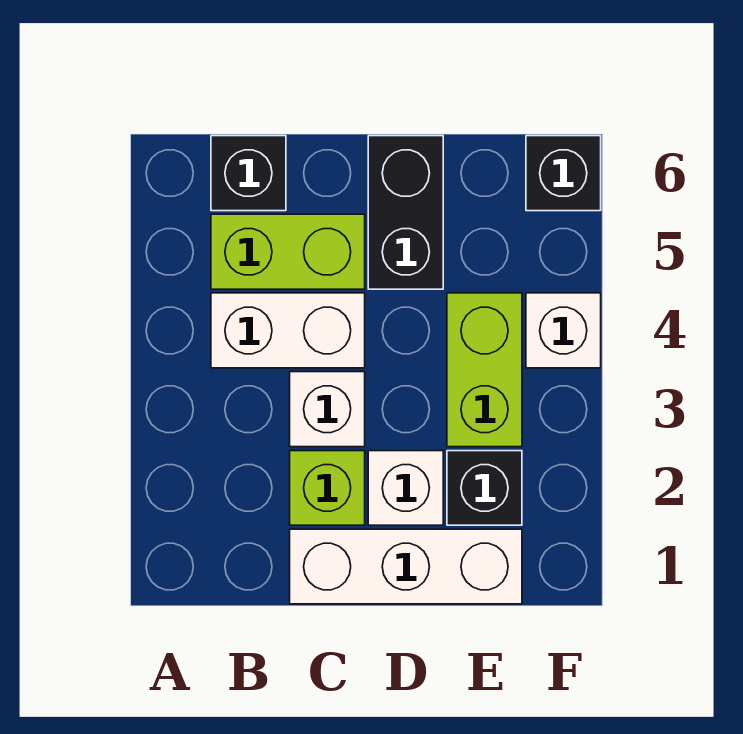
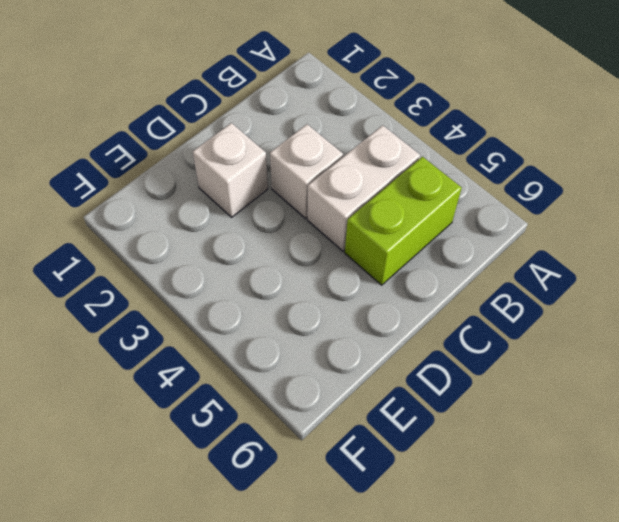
none -> black 1x1 brick [211,136,286,211]
none -> white 1x3 brick [290,529,522,604]
none -> lime 1x1 brick [290,451,365,525]

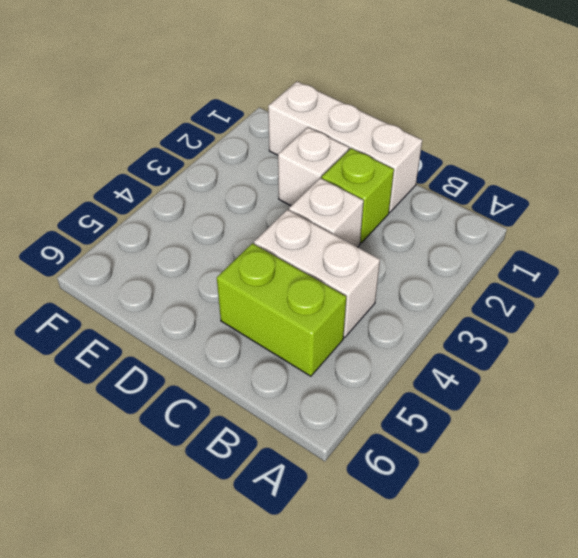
none -> black 1x1 brick [211,136,286,211]
none -> black 1x2 brick [368,136,443,289]
none -> black 1x1 brick [447,451,522,525]

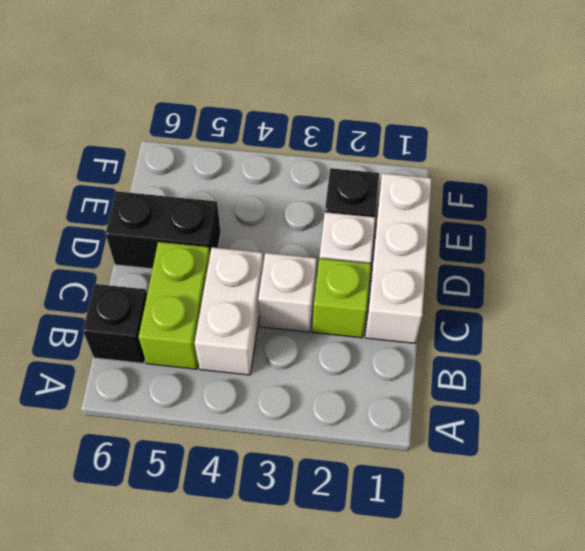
none -> lime 1x2 brick [447,293,522,447]
none -> white 1x1 brick [526,293,601,368]
none -> black 1x1 brick [526,136,601,211]

